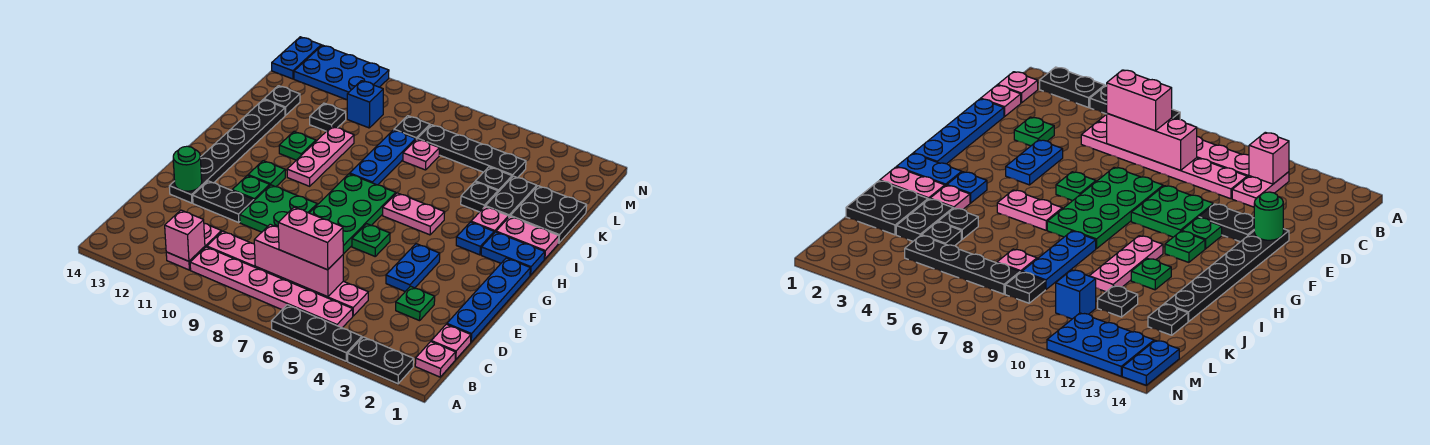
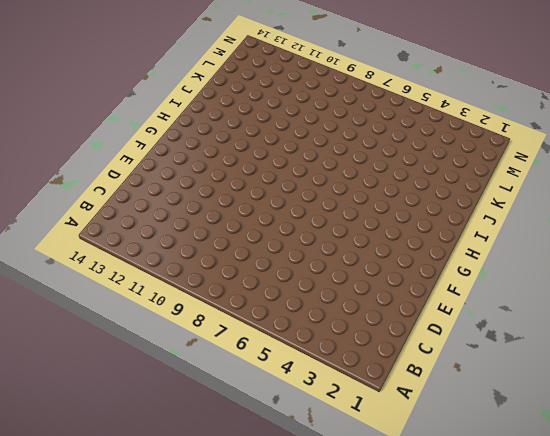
none -> black 1x2 plate [348,337,414,384]
none -> black 1x3 plate [272,305,362,361]
none -> pink 1x1 plate [415,342,455,377]
none -> pink 1x6 plate [190,247,353,328]

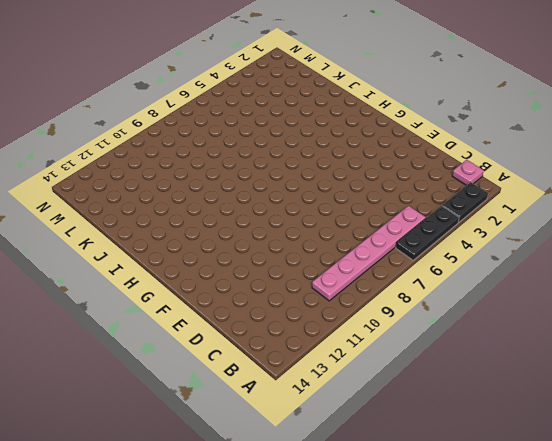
none -> pink 1x2 plate [166,223,222,270]
none -> pink 1x1 plate [431,324,471,360]
none -> pink 1x6 plate [207,231,368,316]
none -> blue 1x4 plate [447,258,530,342]

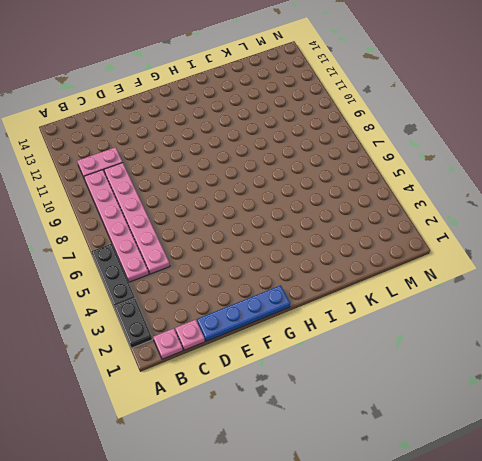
none -> green 1x1 plate [396,286,435,321]
none -> blue 1x2 plate [386,244,440,291]
none -> green 2x4 plate [310,174,396,254]
none -> green 2x2 plate [240,185,317,232]

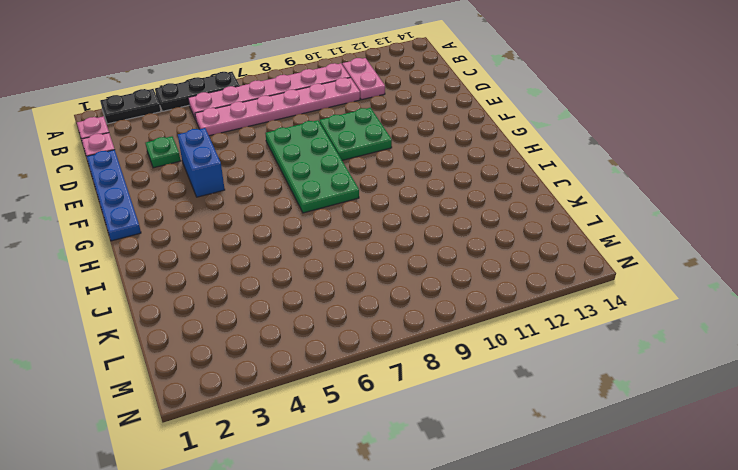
blue 1x2 brick [178,128,225,197] -> blue 1x2 plate [386,244,440,291]
none -> black 1x2 plate [193,181,254,223]
none -> black 1x6 plate [169,99,285,203]
none -> green 1x1 plate [352,224,390,256]
none -> green 1x1 plate [232,175,270,200]

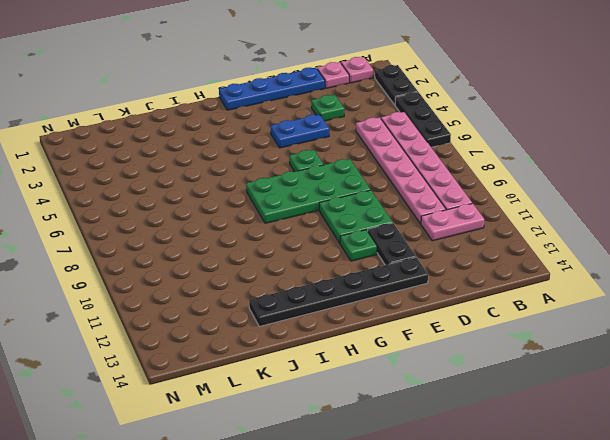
none -> green 1x1 plate [248,161,285,187]
none -> blue 1x2 plate [481,232,545,275]
none -> blue 1x1 plate [456,222,494,255]
none -> pink 1x2 plate [383,193,445,235]

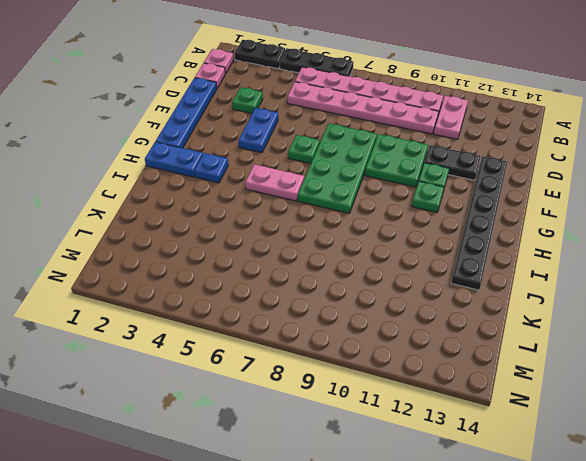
none -> pink 1x3 plate [287,126,354,186]
none -> pink 1x2 plate [496,217,559,259]
none -> pink 1x1 plate [471,207,509,233]
none -> blue 1x3 plate [349,130,416,185]

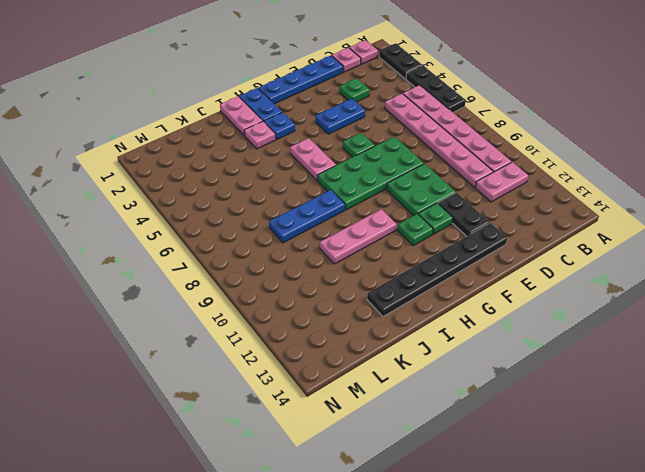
none -> green 1x1 plate [279,132,316,160]
none -> black 2x2 plate [510,186,587,243]
none -> black 1x2 plate [486,176,537,217]
none -> black 1x1 plate [461,182,498,212]

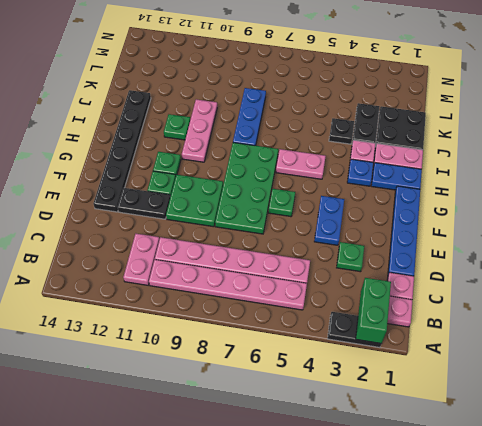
green 1x2 brick [356,278,391,344] -> none
none -> black 1x3 plate [272,305,362,361]
none -> black 1x1 plate [475,167,512,192]
none -> pink 1x1 plate [403,139,440,170]
none -> black 1x1 plate [310,103,346,131]

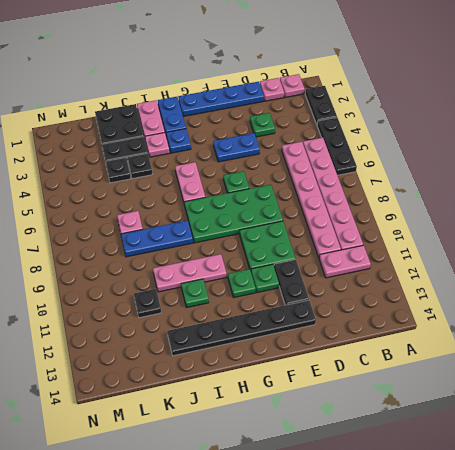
none -> black 1x1 plate [264,86,300,115]
none -> black 1x4 plate [418,125,526,178]
none -> black 1x1 plate [394,116,430,139]
none -> blue 1x1 brick [347,81,383,128]

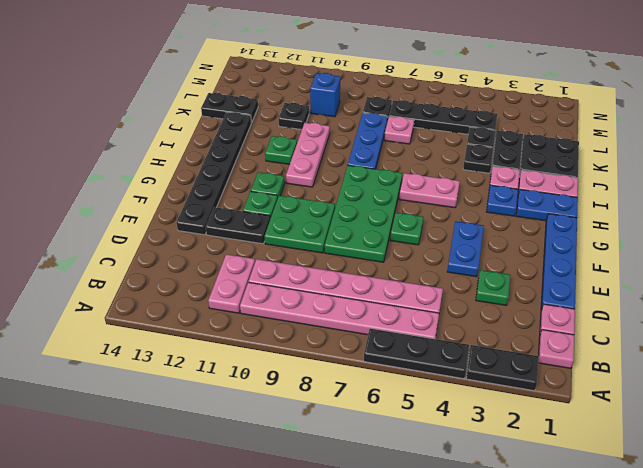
black 1x2 plate [201,93,258,122] -> black 1x1 plate [264,86,300,115]
none -> blue 2x3 plate [294,45,389,100]
none -> blue 1x2 plate [272,37,321,79]
none -> pink 1x1 brick [165,210,205,261]
none -> pink 1x3 brick [254,224,343,297]

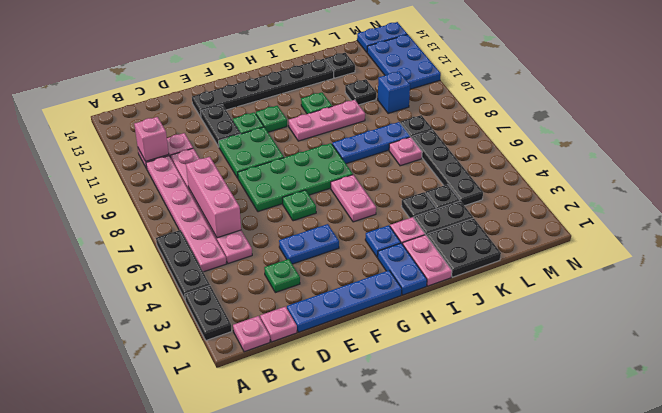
none -> green 1x1 round brick [173,146,202,191]
none -> pink 1x2 brick [278,207,343,270]

